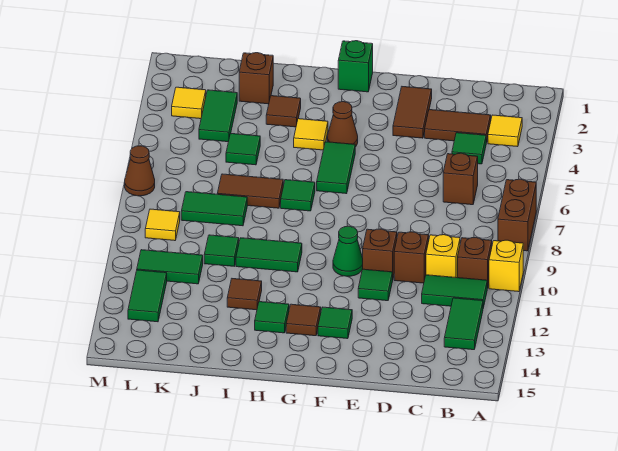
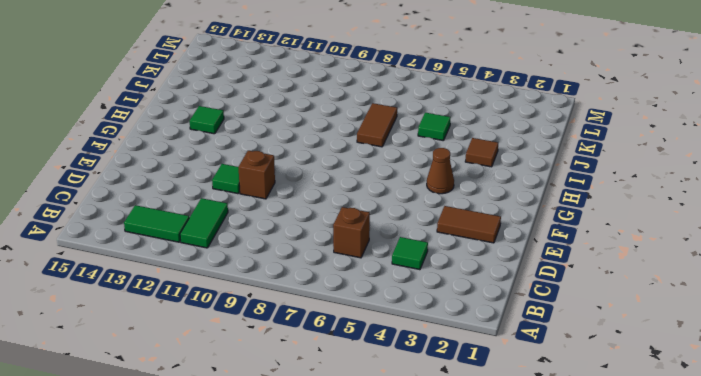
none -> brown 1x2 brick [498,179,536,251]
none -> yellow 1x1 brick [489,240,523,292]
none -> yellow 1x1 tile [488,115,522,147]
none -> brown 1x1 brick [458,237,492,288]

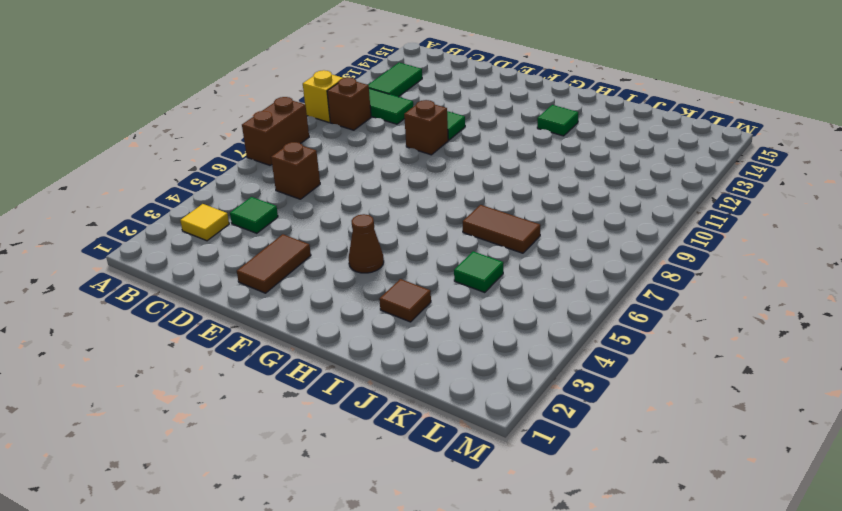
none -> brown 1x2 tile [425,110,491,143]
none -> yellow 1x1 brick [426,235,460,278]
none -> brown 1x1 brick [394,232,429,283]
none -> green 1x1 cone [333,226,363,276]

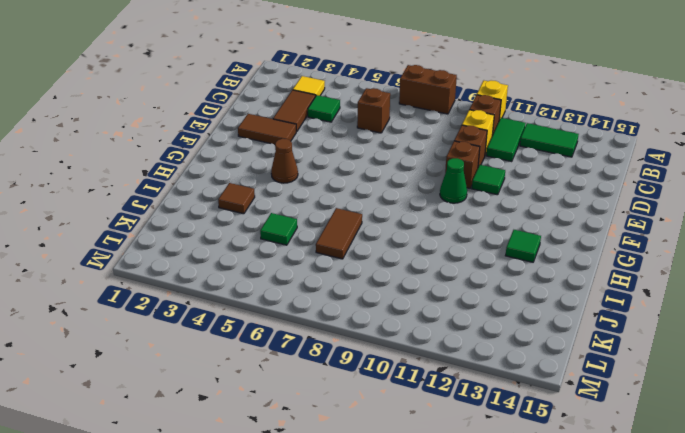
none -> green 1x1 tile [318,307,352,339]
none -> green 1x1 brick [338,41,373,92]
none -> green 1x2 tile [317,142,355,194]
none -> brown 1x1 tile [286,304,321,336]

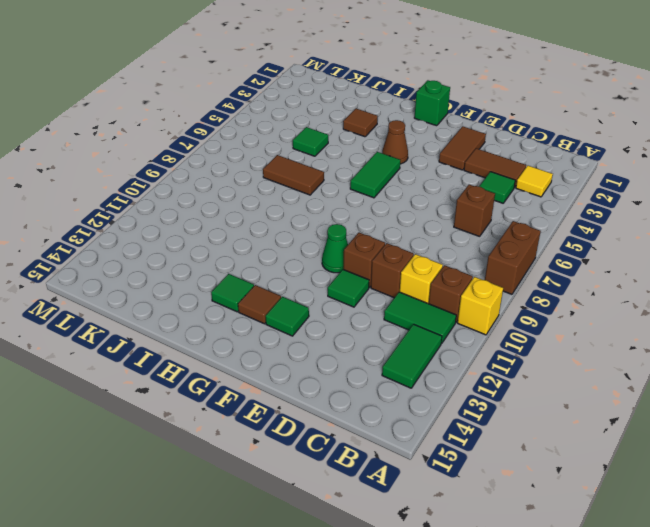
none -> yellow 1x1 tile [294,119,328,150]
none -> green 1x1 tile [281,180,315,211]
none -> green 1x2 tile [236,238,302,272]
none -> brown 1x1 tile [227,279,262,310]

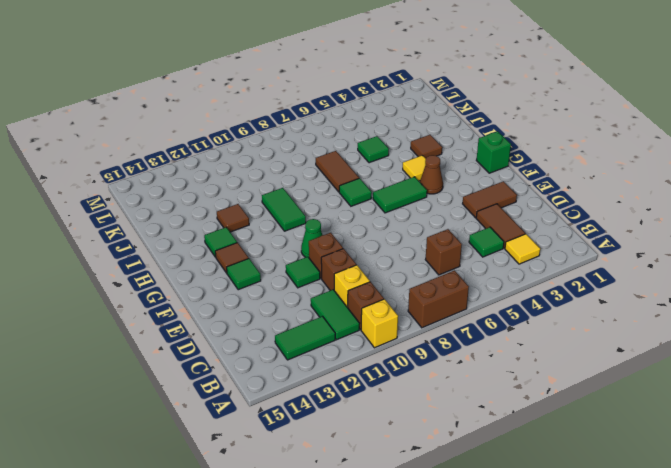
none -> brown 1x1 brick [239,53,273,104]
none -> green 1x2 tile [181,192,247,226]
none -> green 1x1 tile [204,235,239,266]
none -> green 1x2 tile [199,90,237,142]

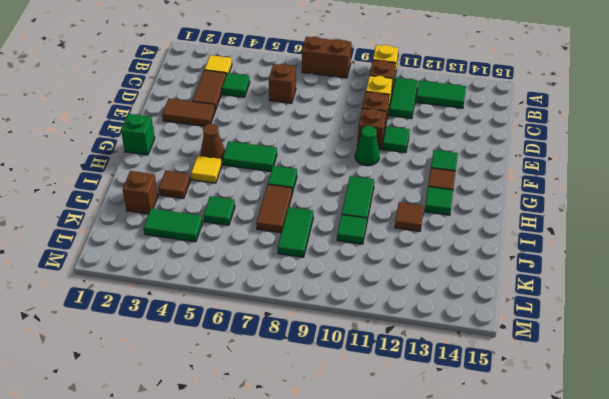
none -> green 1x2 tile [137,250,203,284]
none -> yellow 1x1 tile [172,87,206,119]
none -> yellow 1x1 tile [145,209,180,241]
none -> green 1x2 tile [128,270,167,322]

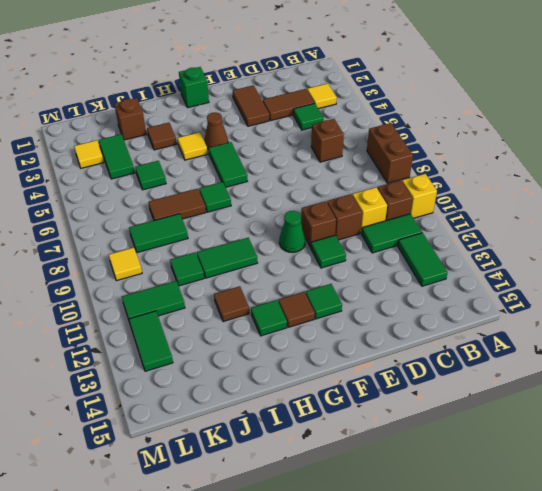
none -> brown 1x1 cone [125,146,155,196]

